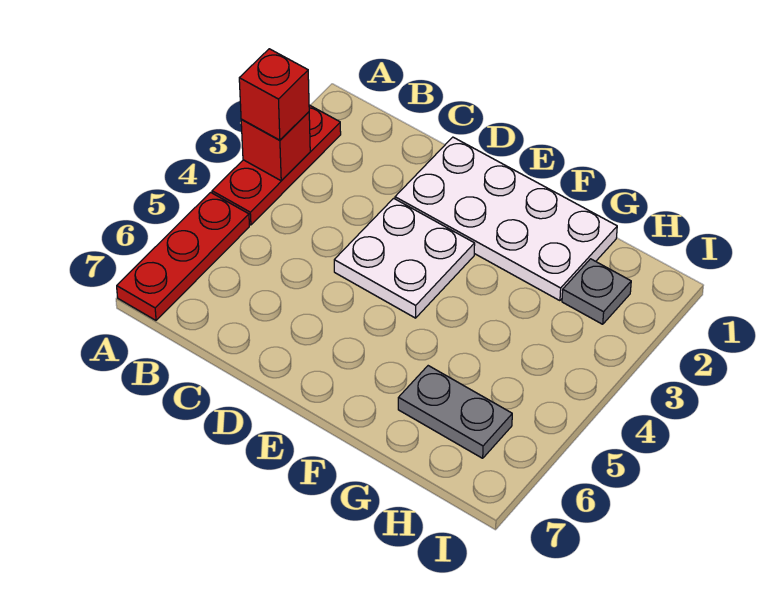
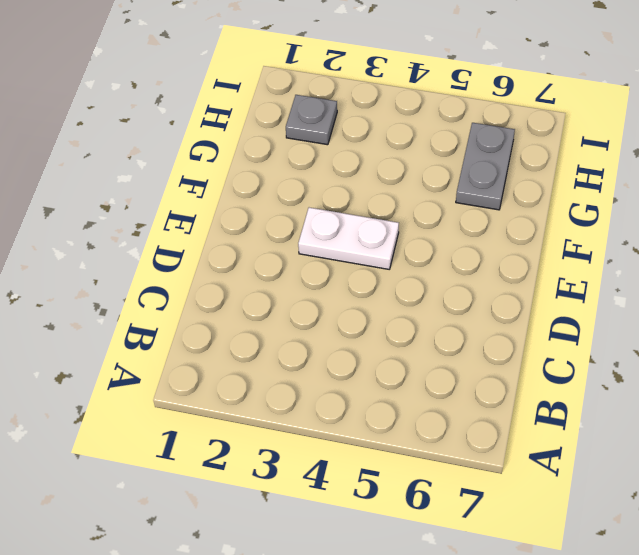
white 1x2 plate [298,208,399,269] -> white 2x2 plate [334,198,475,318]
none -> red 1x3 plate [212,105,341,225]
none -> red 1x3 plate [117,192,249,320]

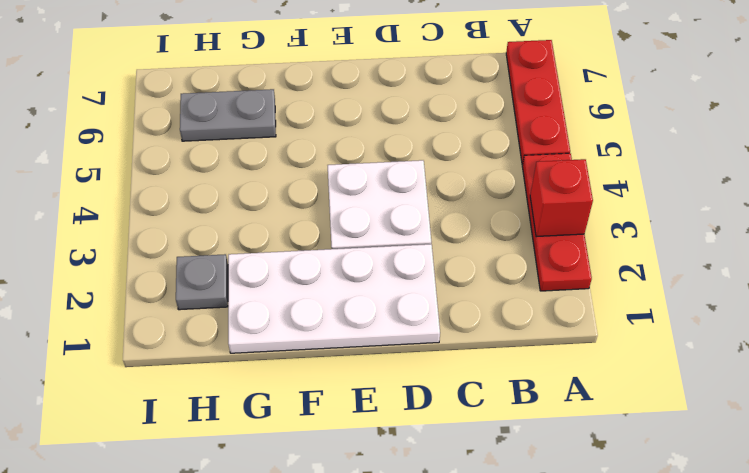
none -> red 1x1 brick [239,49,309,140]

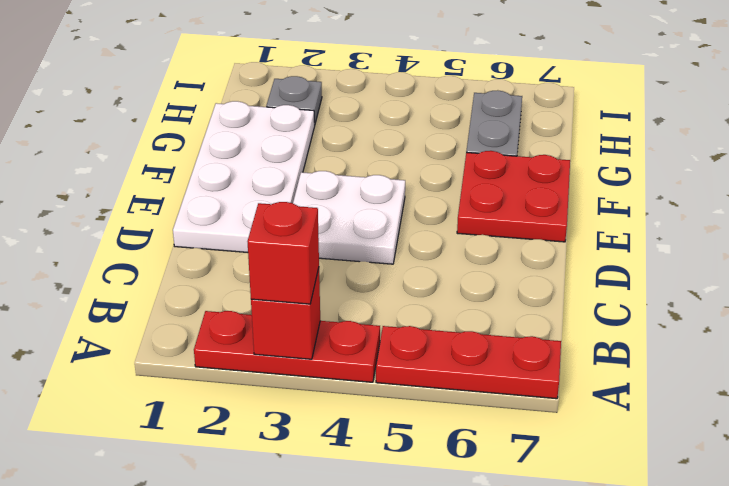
red 2x2 plate [457,151,570,242] -> none

